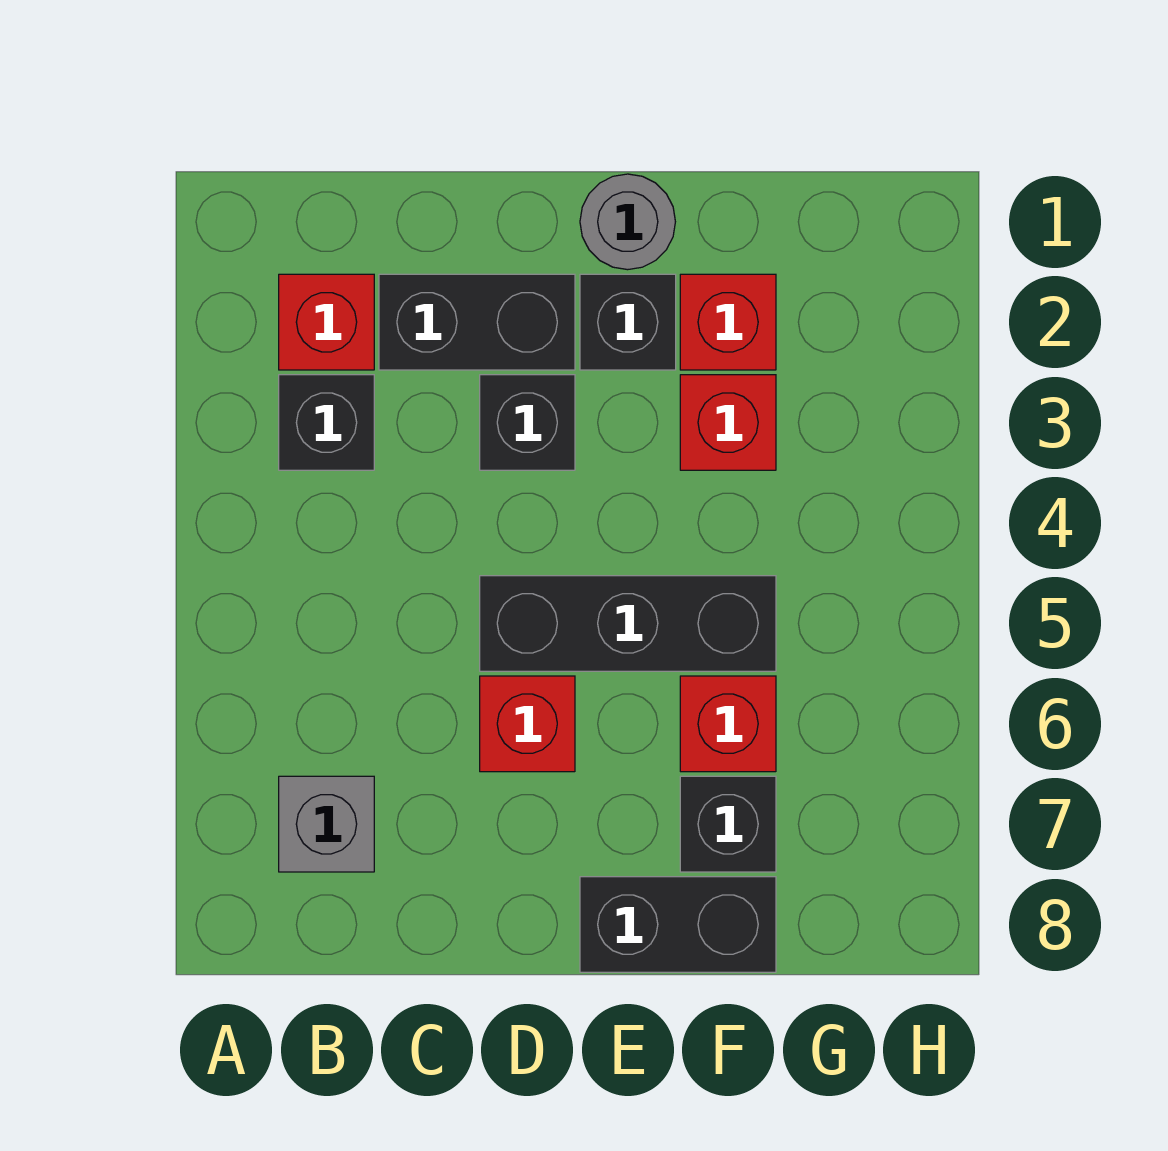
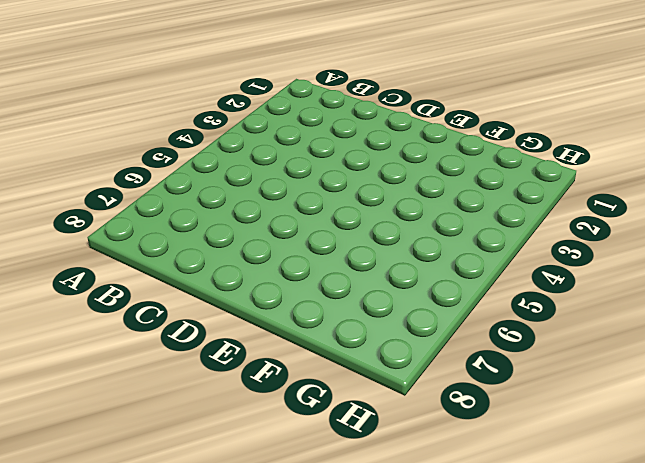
none -> red 1x1 brick [279,274,374,370]
none -> black 1x1 brick [279,375,374,470]
none -> grey 1x1 brick [279,776,374,872]

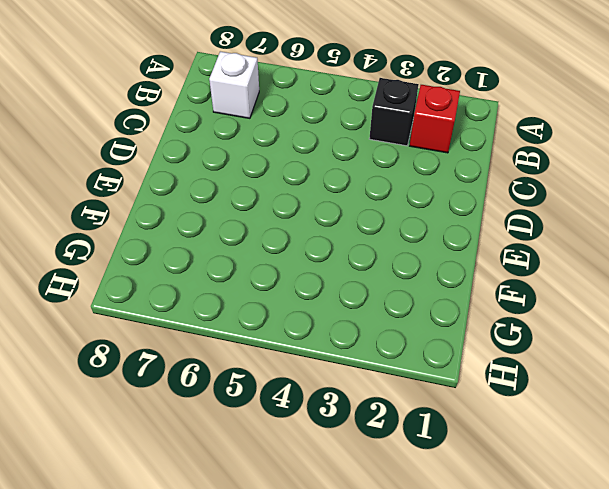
white 1x1 brick [209,51,259,118] -> grey 1x1 brick [279,776,374,872]
none -> black 1x2 brick [379,274,575,370]
none -> black 1x1 brick [480,375,575,470]
none -> black 1x3 brick [480,576,776,671]

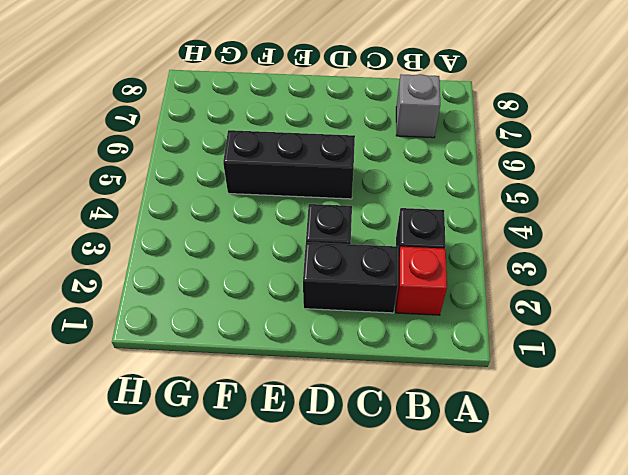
none -> red 1x1 brick [480,676,575,772]
none -> grey 1x1 round brick [580,174,675,270]
none -> black 1x1 brick [580,274,676,370]

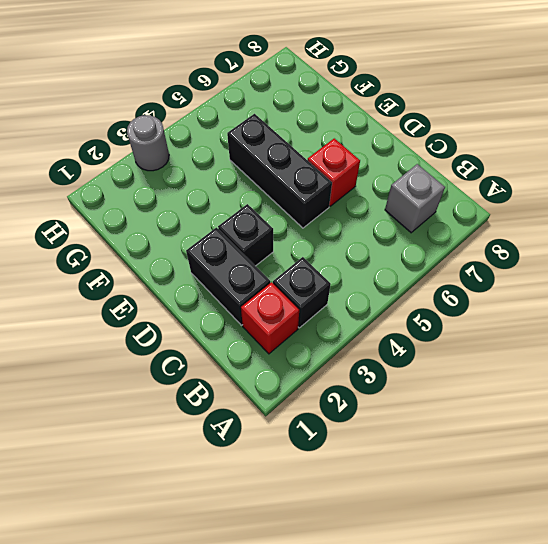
grey 1x1 round brick [127,115,169,171] -> grey 1x1 round brick moved to [580,174,675,270]
none -> black 1x1 brick [580,274,676,370]
none -> black 1x2 brick [580,877,776,972]
none -> red 1x1 brick [680,274,776,370]

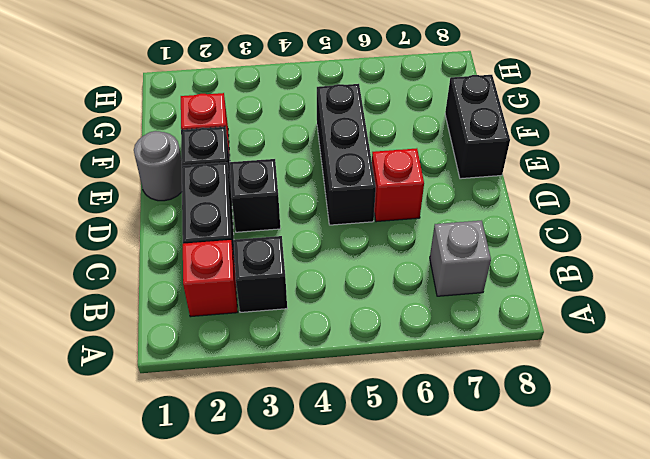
none -> red 1x1 brick [680,375,776,470]
none -> red 1x1 brick [680,676,776,772]
none -> black 1x1 brick [680,776,776,872]

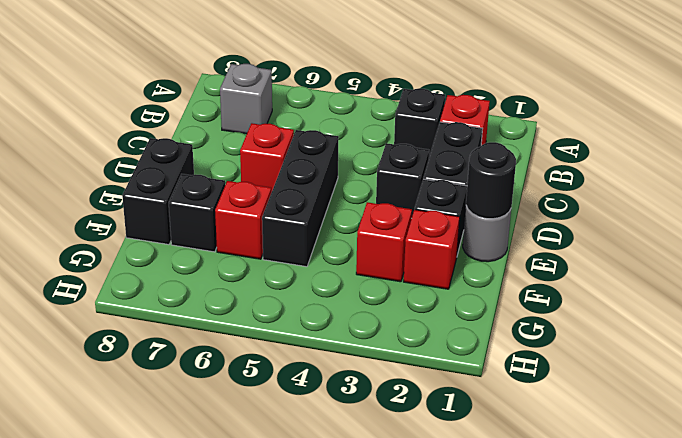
black 1x1 round brick [466,142,516,219] -> none

